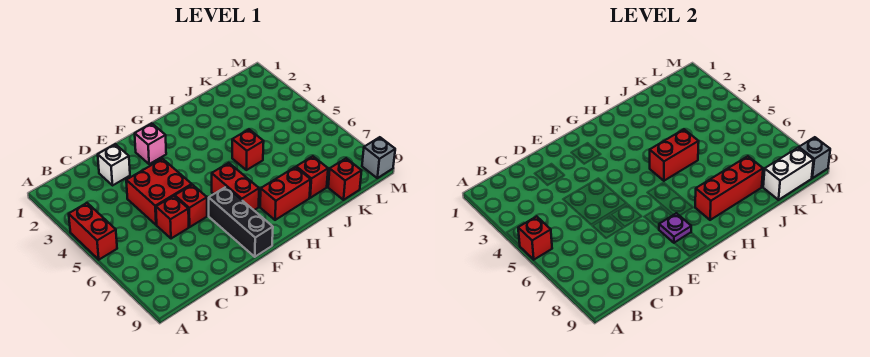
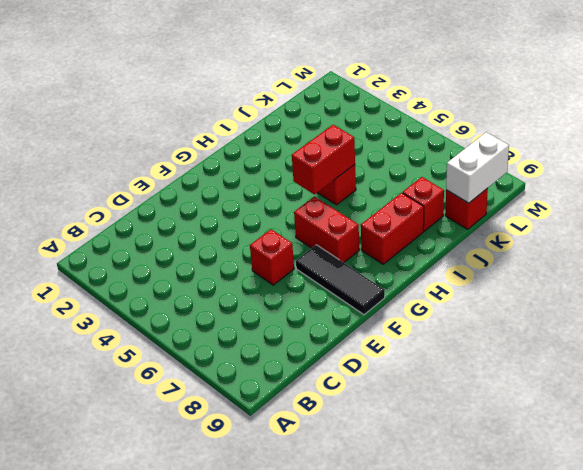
black 1x3 tile [296,245,385,315] -> black 1x3 brick [209,187,273,257]
none -> red 1x2 brick [69,203,117,260]
none -> white 1x1 brick [98,144,130,185]
none -> red 2x2 brick [126,159,192,225]

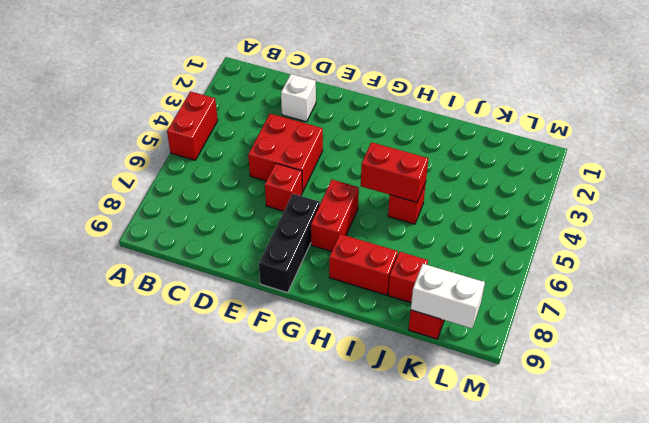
none -> red 1x1 brick [156,196,189,239]
none -> pink 1x1 brick [135,123,166,164]
none -> grey 1x1 brick [362,137,395,178]

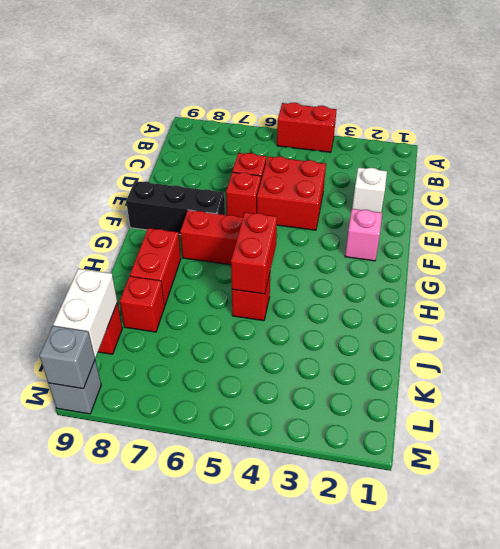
none -> red 1x1 brick [518,216,552,260]
none -> purple 1x1 plate [659,213,691,243]
none -> red 1x3 brick [695,156,763,220]

